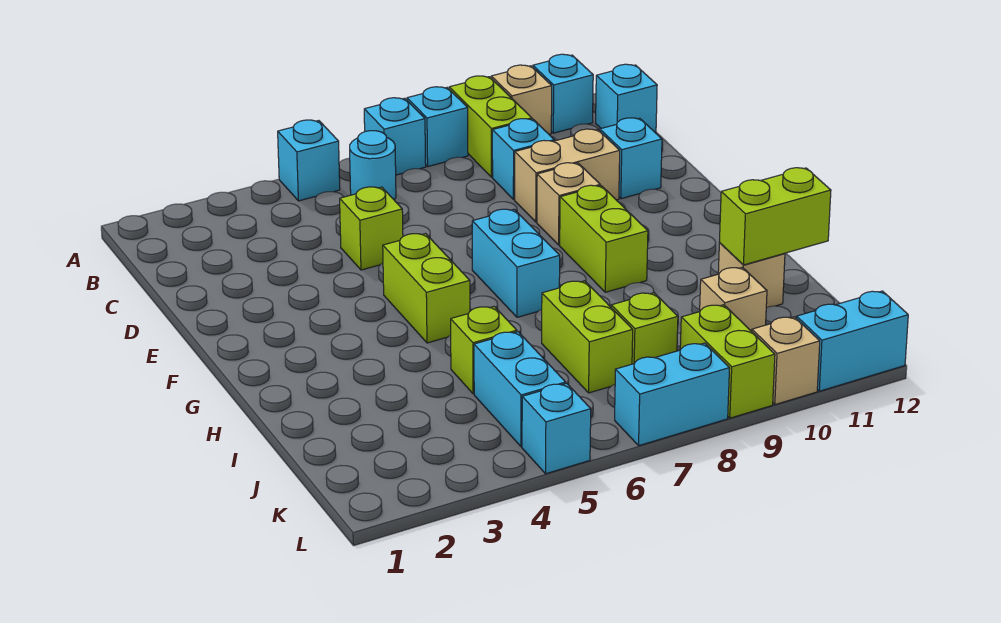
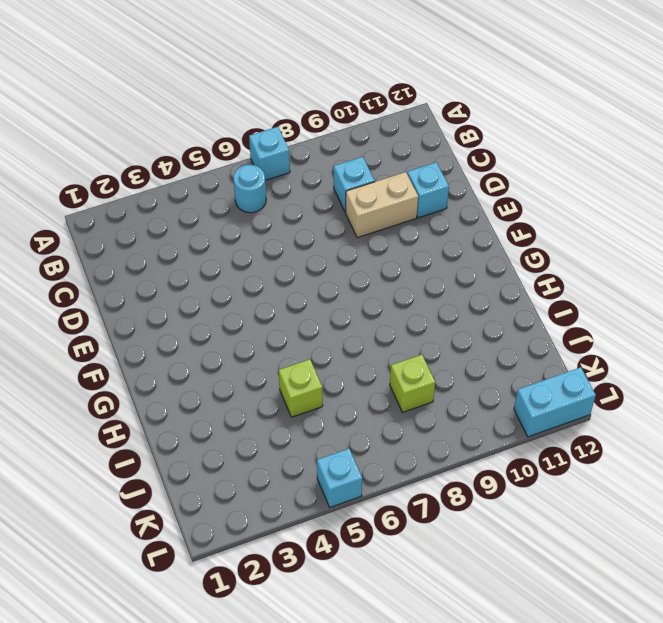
none -> cyan 1x1 brick [278,120,340,201]
none -> cyan 1x1 brick [407,87,468,166]
none -> lime 1x2 brick [449,76,532,177]

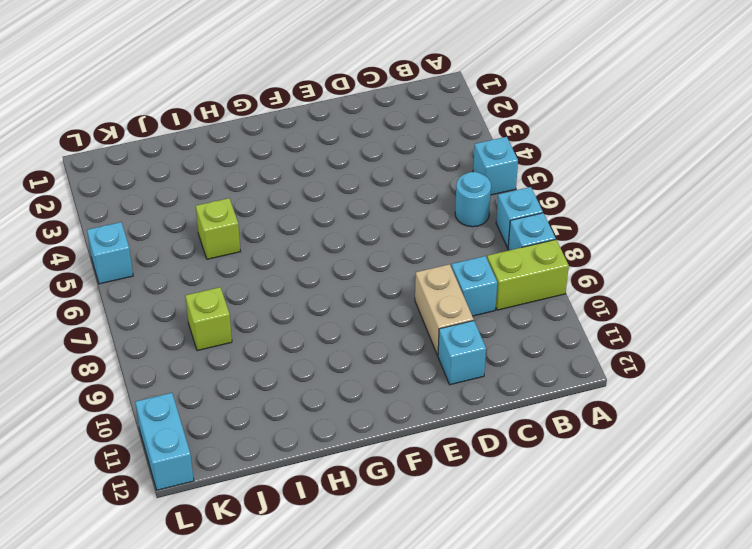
none -> tan 1x1 brick [491,65,552,134]
none -> cyan 1x1 brick [533,54,593,133]
none -> cyan 1x1 brick [596,64,657,133]

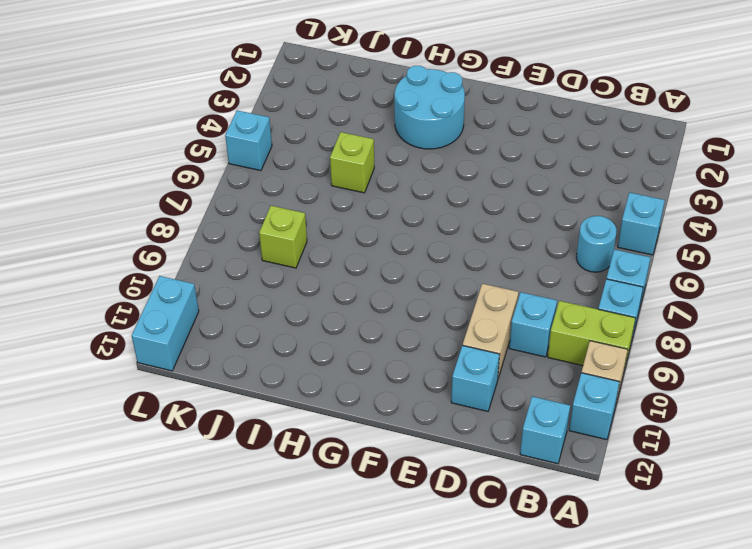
cyan 2x2 round brick [395,66,465,149] -> none
none -> lime 1x1 brick [340,187,403,270]
none -> tan 1x1 brick [537,163,600,245]
none -> lime 1x2 brick [383,234,470,343]

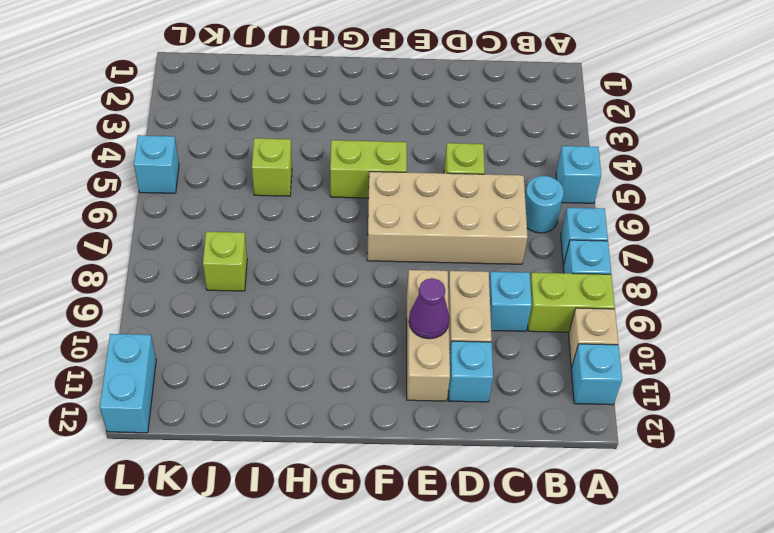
tan 2x4 brick [367,172,528,264] -> cyan 1x2 brick [472,209,560,317]
tan 1x3 brick [407,270,450,401] -> tan 1x1 brick [537,163,600,245]
purple 1x1 cone [409,278,449,339] -> none
none -> cyan 1x1 brick [596,64,657,133]
none -> lime 1x2 brick [560,185,648,292]
none -> lime 1x2 brick [542,281,633,393]

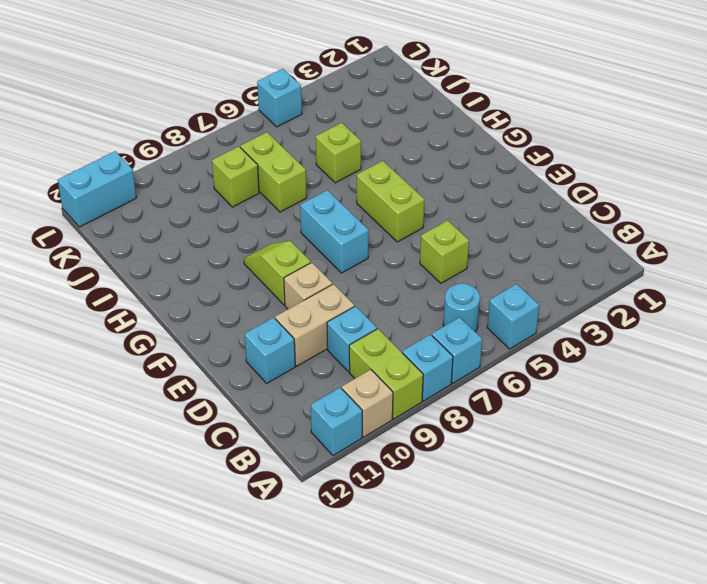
lime 1x2 slope [244,241,311,305] -> lime 1x2 brick [560,185,648,292]
none -> cyan 1x1 brick [596,64,657,133]
none -> tan 1x1 brick [718,243,785,308]
none -> cyan 1x2 brick [474,332,566,447]

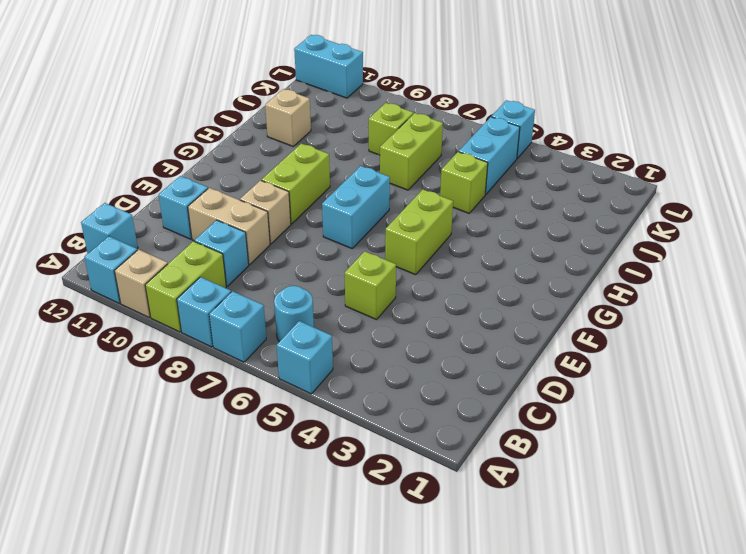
none -> tan 1x1 brick [700,267,767,331]
none -> lime 1x2 brick [680,305,775,418]
none -> cyan 1x2 brick [615,343,730,446]

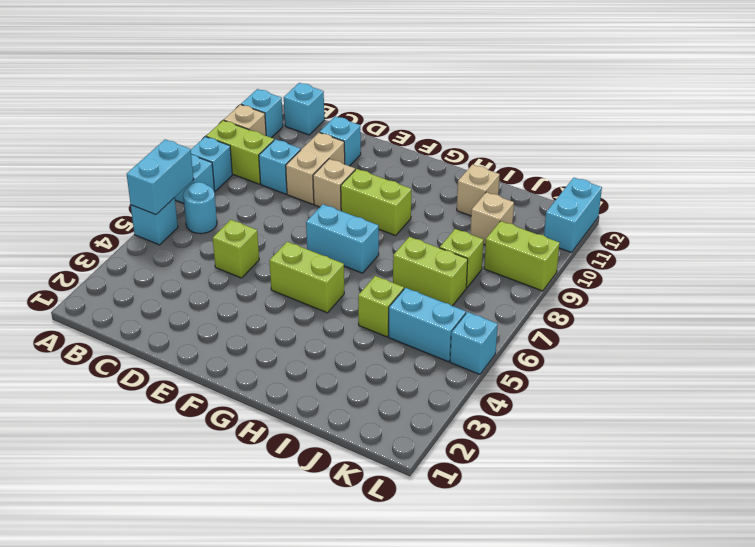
cyan 1x2 brick [127,139,194,215] -> cyan 1x2 brick moved to [615,343,730,446]
none -> tan 1x1 brick [752,317,820,405]
none -> lime 1x2 brick [719,168,831,265]

